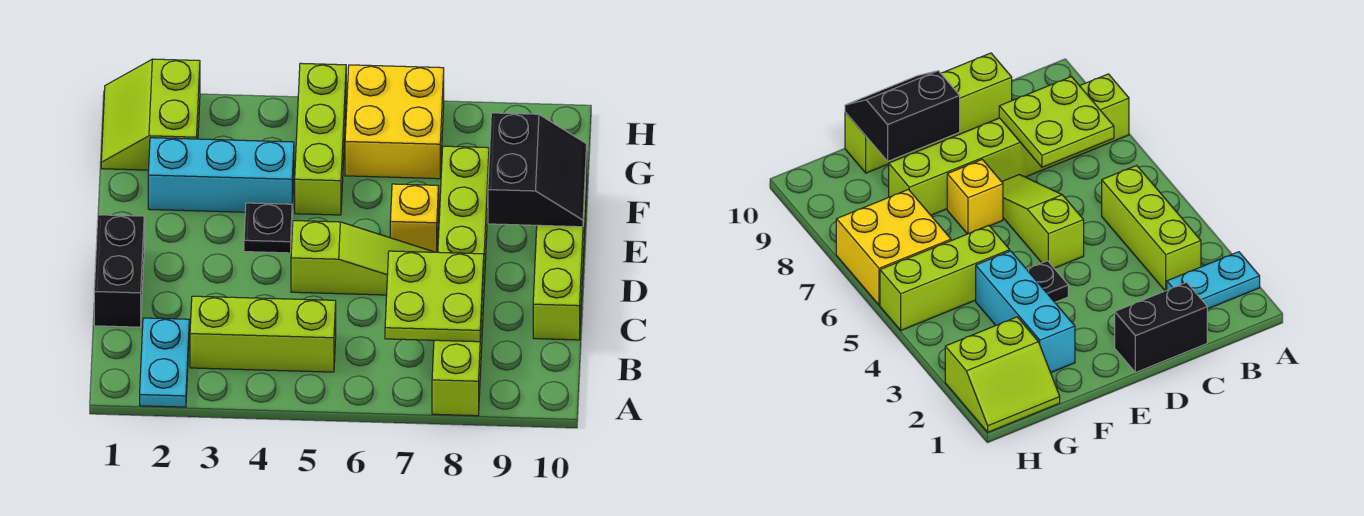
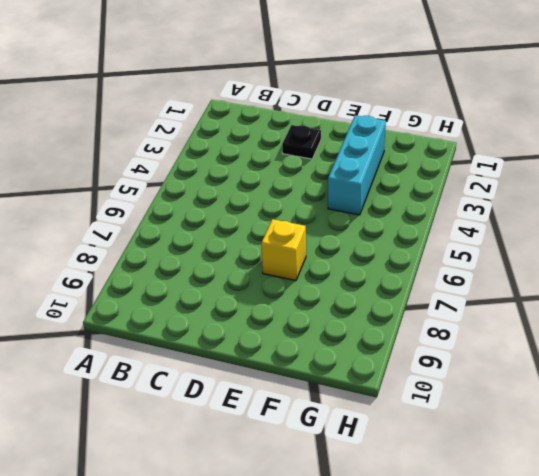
black 1x1 plate [282,125,321,159] -> black 1x1 plate moved to [244,203,292,253]
none -> cyan 1x2 plate [140,318,189,407]
none -> lime 1x6 brick [432,146,489,416]
none -> lime 1x3 brick [190,296,336,372]

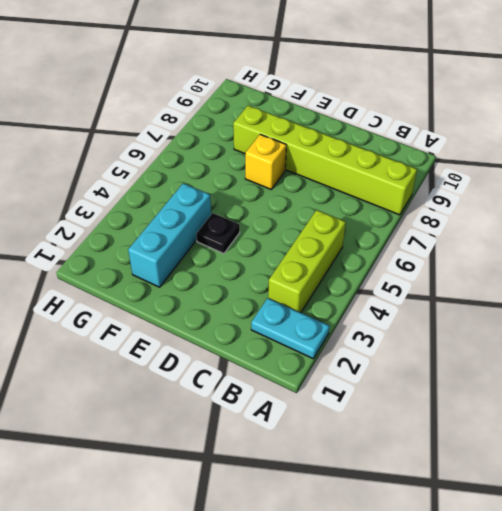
none -> black 1x2 brick [94,215,144,327]
none -> lime 1x4 brick [533,152,587,340]
none -> lime 1x3 slope [291,221,433,295]

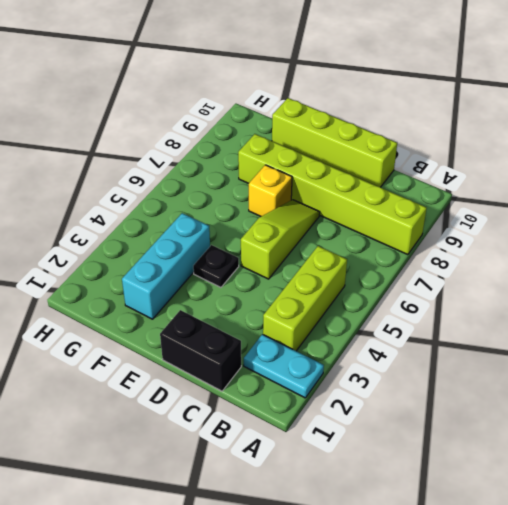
none -> lime 1x3 brick [295,63,346,215]
none -> lime 2x2 slope [101,59,200,170]
none -> yellow 2x2 brick [345,65,444,179]

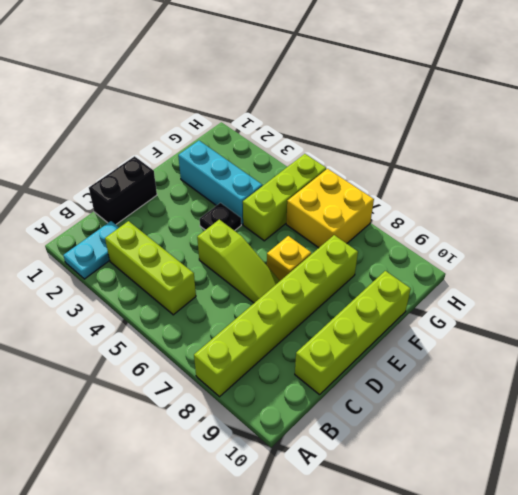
none -> lime 2x2 slope [101,59,200,170]
none -> lime 2x2 plate [385,251,484,342]
none -> black 2x2 slope [488,113,587,227]

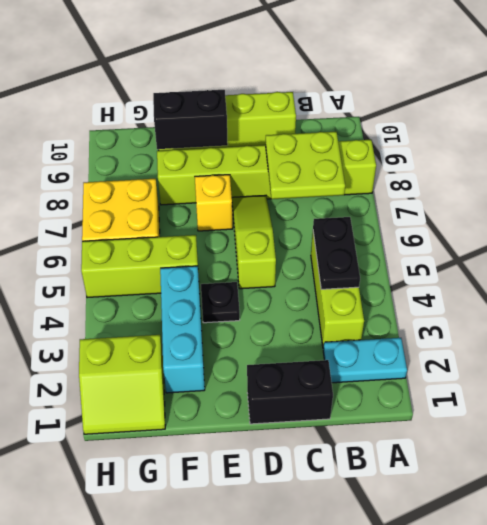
black 1x2 plate [313,217,360,289] -> none

